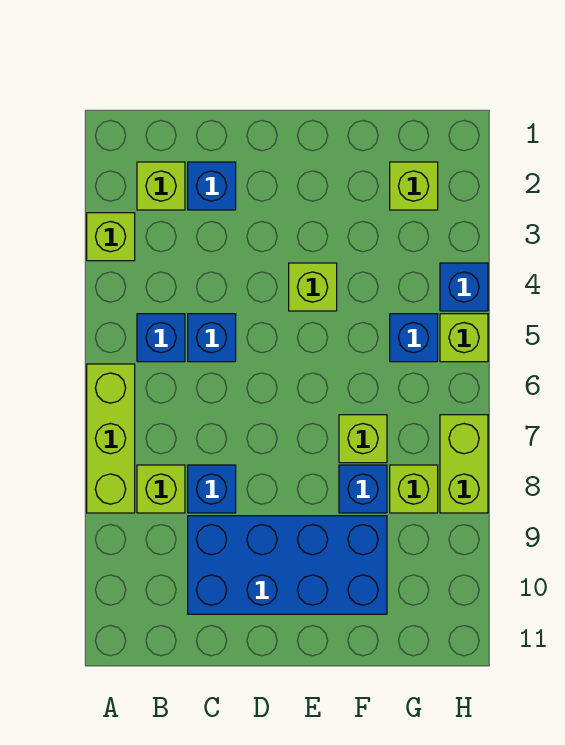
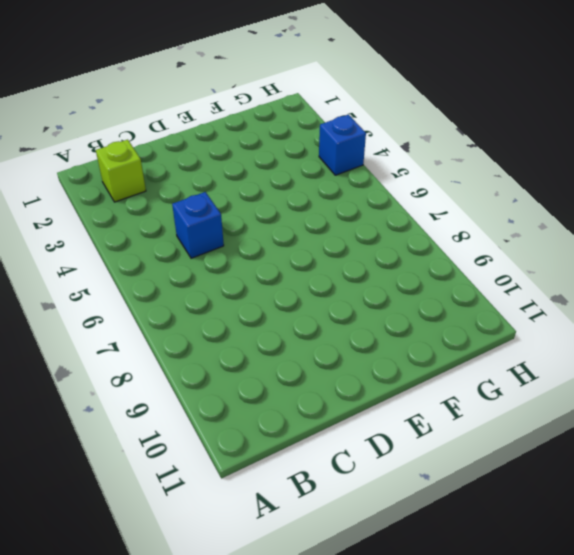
none -> lime 1x1 brick [87,213,135,261]
none -> lime 1x3 brick [87,364,135,513]
none -> blue 1x1 brick [137,314,185,362]

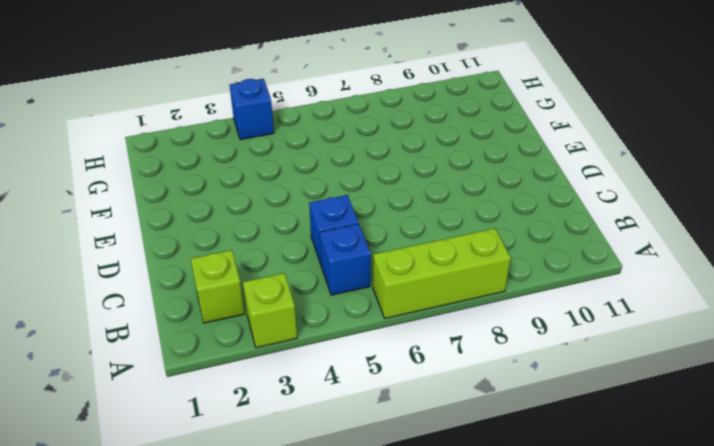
none -> lime 1x1 brick [137,465,185,513]
none -> blue 1x1 brick [188,162,236,210]
none -> blue 1x1 brick [188,465,236,513]

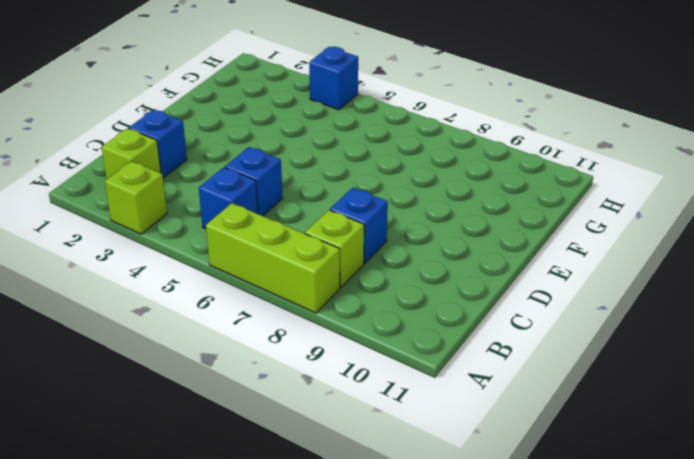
none -> blue 2x4 brick [188,516,387,614]
none -> lime 1x1 brick [289,263,337,311]
none -> lime 1x1 brick [339,415,387,463]

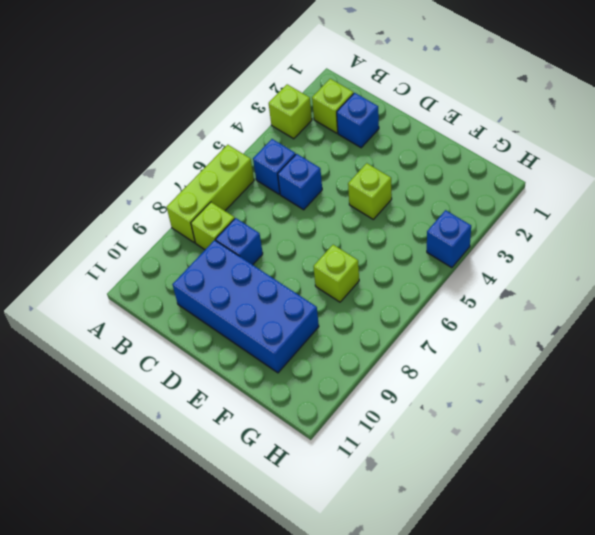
none -> blue 1x1 brick [339,465,387,513]
none -> lime 1x1 brick [390,162,438,210]
none -> blue 1x1 brick [390,314,438,362]

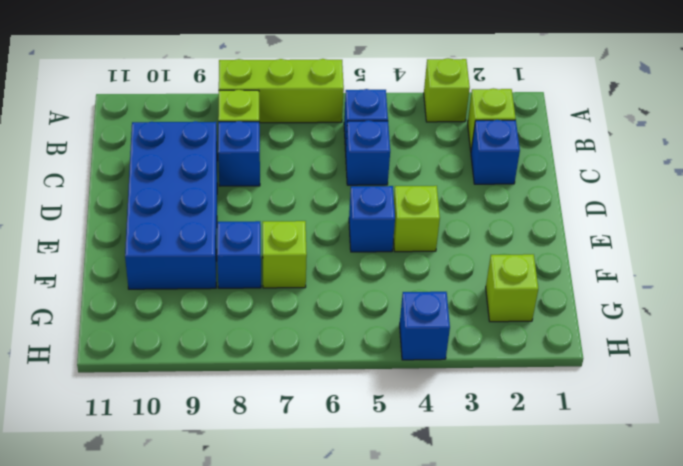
blue 1x1 brick [349,186,395,252] -> blue 1x1 brick moved to [390,314,438,362]
none -> lime 1x1 brick [390,465,438,513]
none -> lime 1x1 brick [440,314,488,362]
none -> lime 1x2 brick [440,415,488,513]

